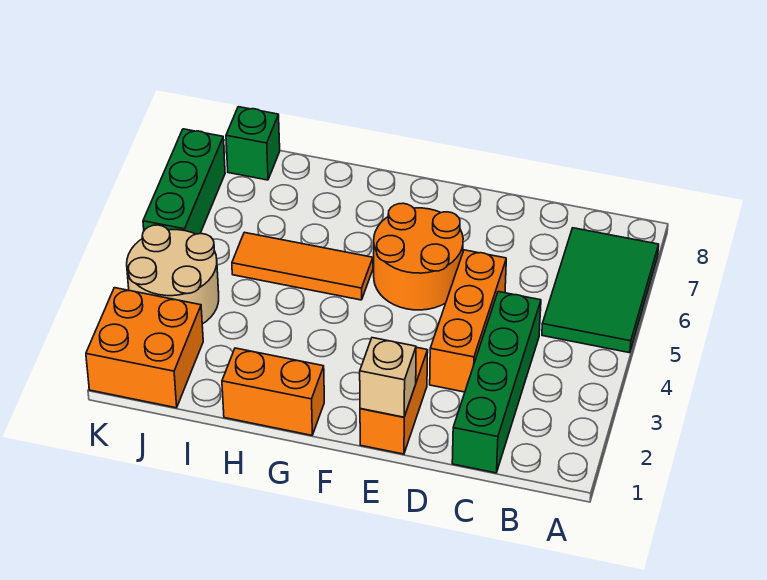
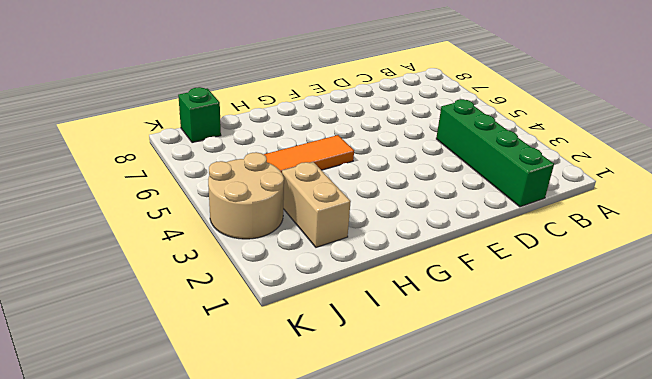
tan 1x2 brick [282,162,351,247] -> none
none -> green 2x3 tile [542,228,659,353]
none -> orange 1x3 brick [430,250,506,392]
none -> orange 1x2 brick [360,347,428,454]

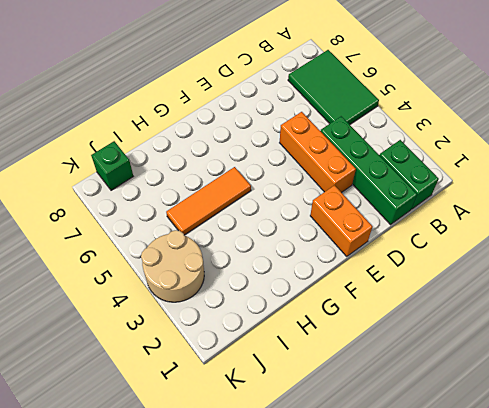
green 1x2 brick [380,140,439,209] -> none
none -> orange 2x2 round brick [374,203,463,310]
none -> orange 1x2 brick [222,348,324,435]
none -> orange 2x2 brick [86,288,203,408]

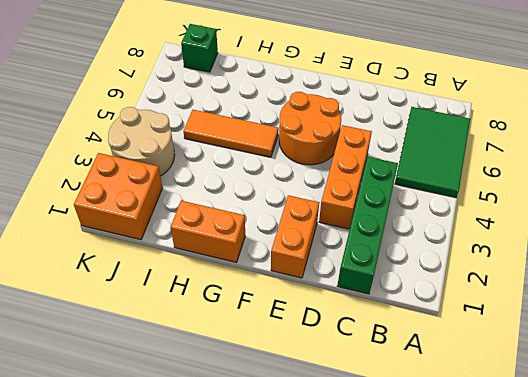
none -> green 1x3 brick [143,129,225,234]
none -> tan 1x1 brick [360,338,416,417]

